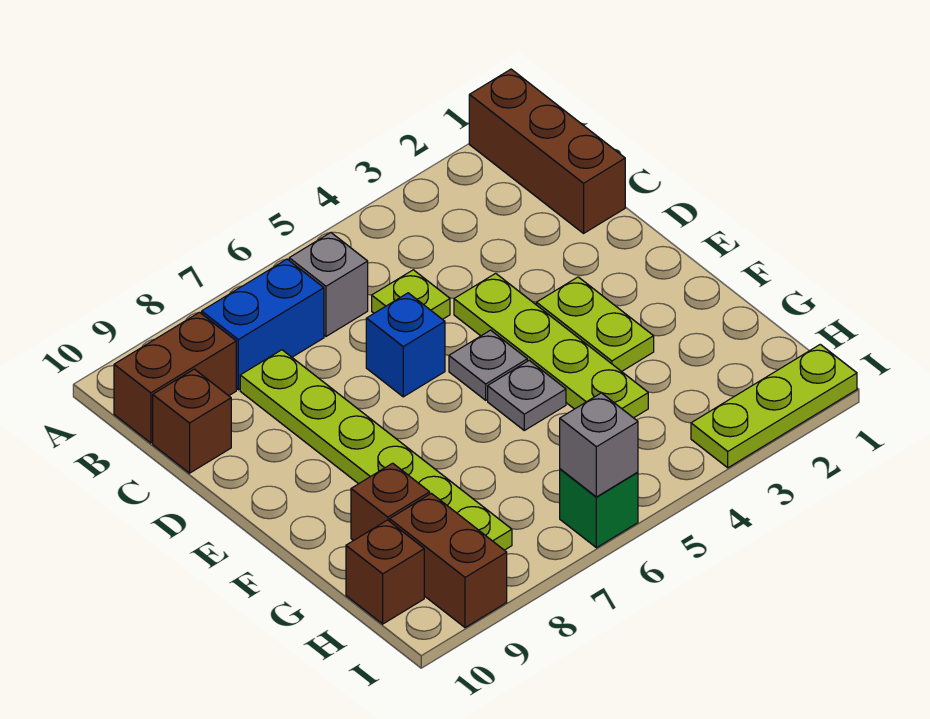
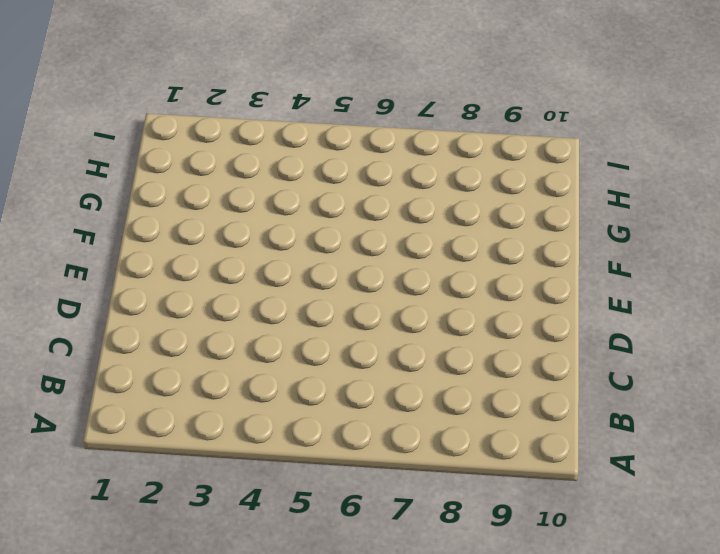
none -> brown 1x3 brick [469,69,625,233]
none -> grey 1x1 brick [289,233,368,336]
none -> blue 1x2 brick [202,259,324,390]

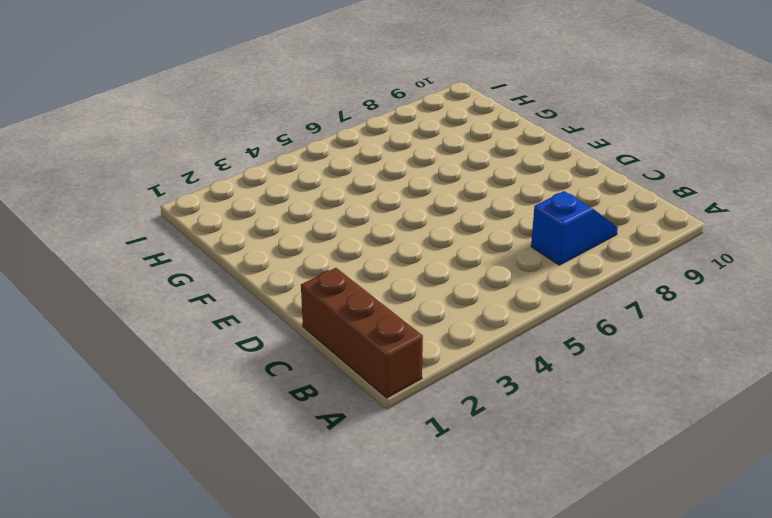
blue 1x2 slope [531,191,618,265] -> blue 1x2 brick [202,259,324,390]
none -> grey 1x1 brick [289,233,368,336]
none -> brown 1x2 brick [114,312,236,443]
none -> lime 1x1 plate [372,270,450,320]

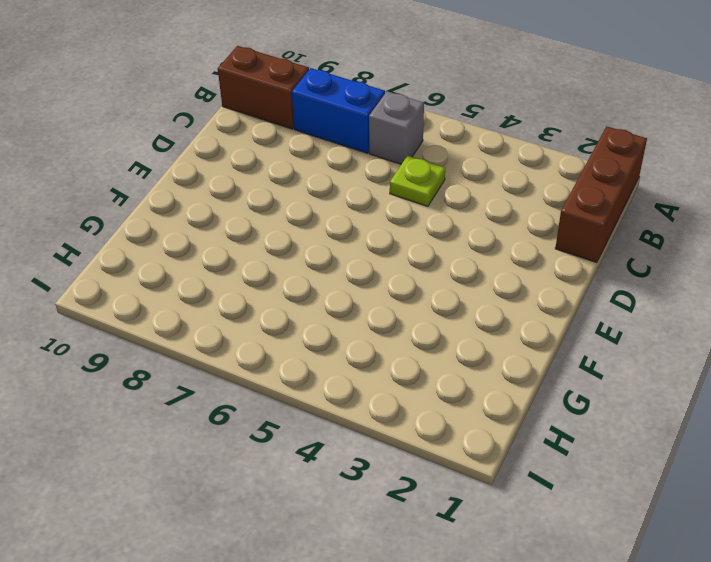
none -> lime 1x6 plate [240,350,512,550]
none -> brown 1x1 brick [153,369,231,473]
none -> lime 1x4 plate [454,273,648,418]

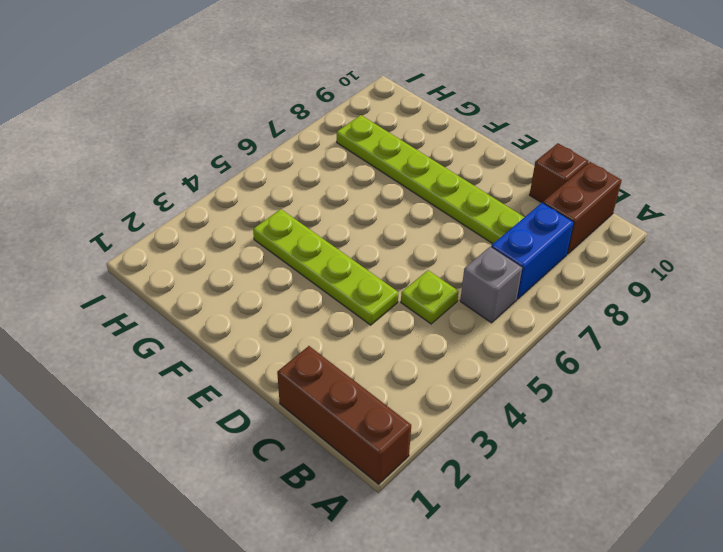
none -> blue 1x1 brick [366,293,445,397]
none -> lime 1x2 plate [536,277,654,372]
none -> grey 1x1 plate [449,330,527,400]

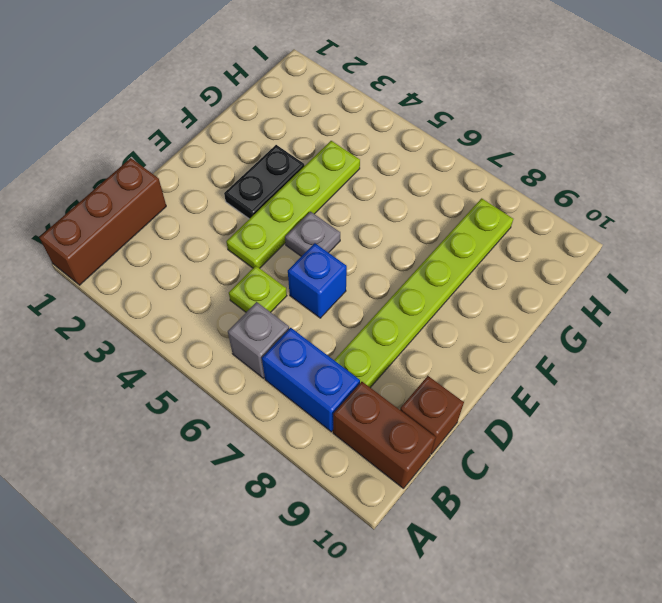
black 1x2 plate [224,145,305,219] -> lime 1x2 plate [536,277,654,372]
none -> grey 1x1 plate [488,360,566,430]
none -> brown 1x1 brick [351,463,430,541]
none -> brown 1x2 brick [390,493,507,628]

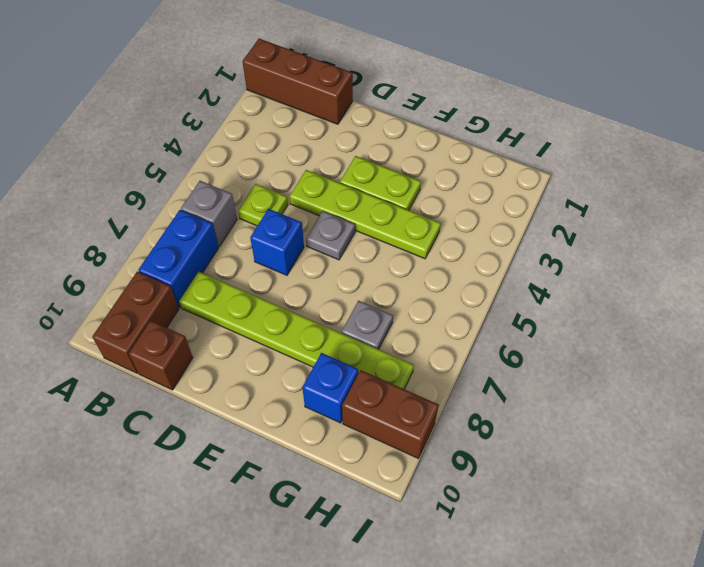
grey 1x1 plate [342,301,393,349] -> grey 1x1 plate moved to [488,360,566,430]
blue 1x1 brick [302,353,358,423] -> brown 1x1 brick [351,463,430,541]
none -> brown 1x1 brick [346,520,424,624]
none -> lime 1x3 plate [691,344,857,468]
none -> green 1x1 brick [560,469,638,548]

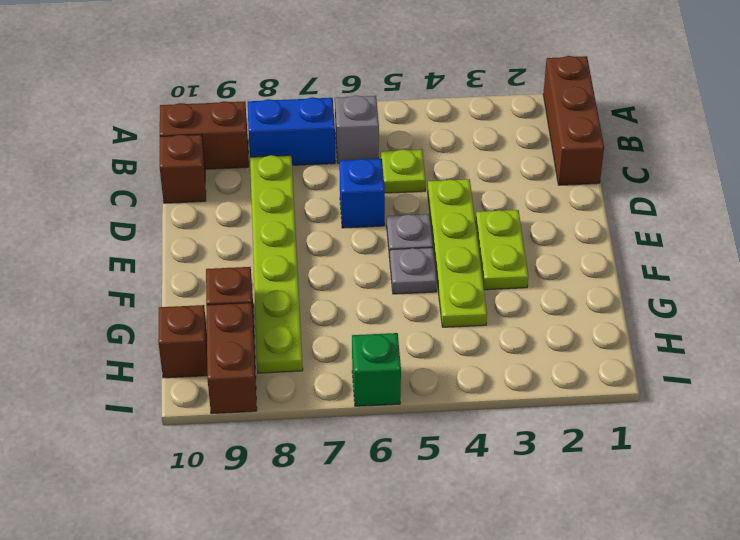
none -> lime 1x3 plate [691,344,857,468]
none -> grey 1x1 brick [560,393,638,497]

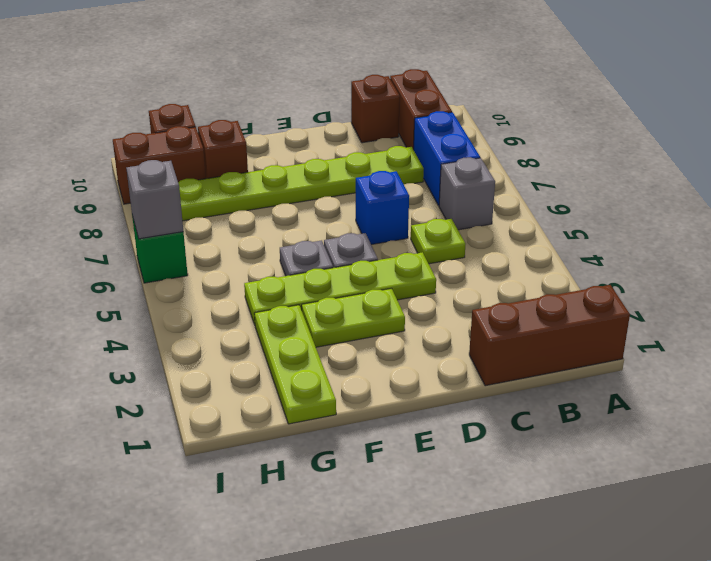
lime 1x3 plate [254,305,336,424] -> lime 1x3 plate moved to [691,344,857,468]

